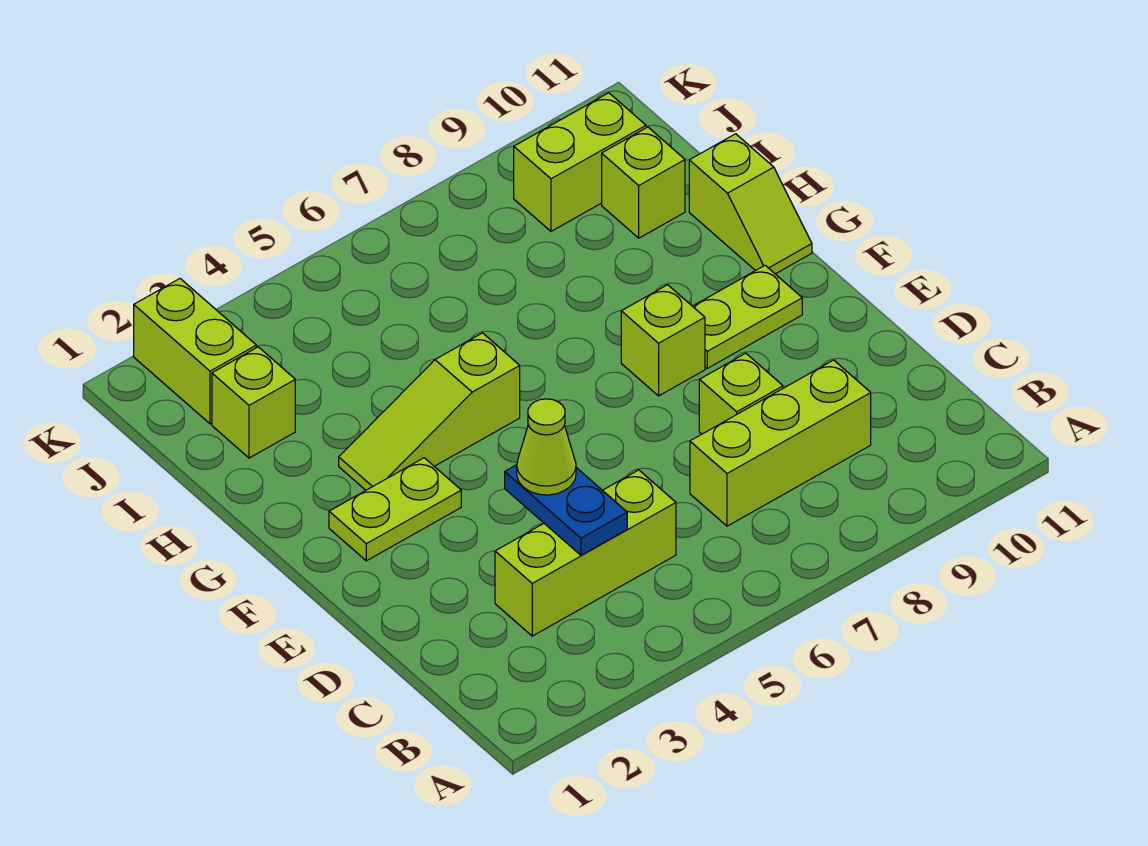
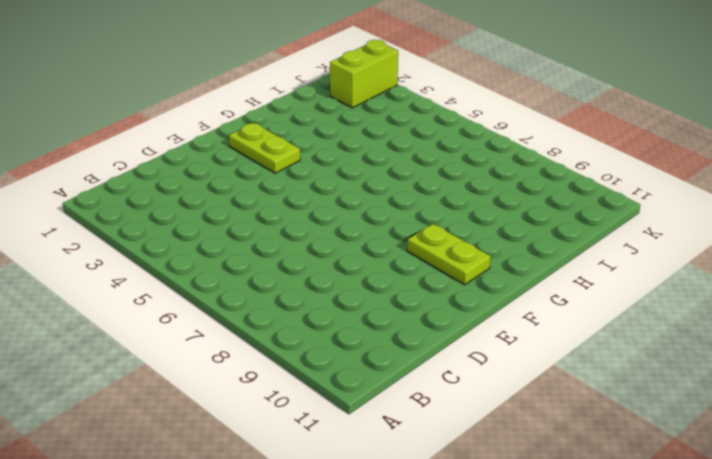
none -> lime 1x3 brick [495,470,676,636]
none -> lime 1x3 brick [690,360,871,526]
none -> lime 1x1 brick [699,353,783,434]

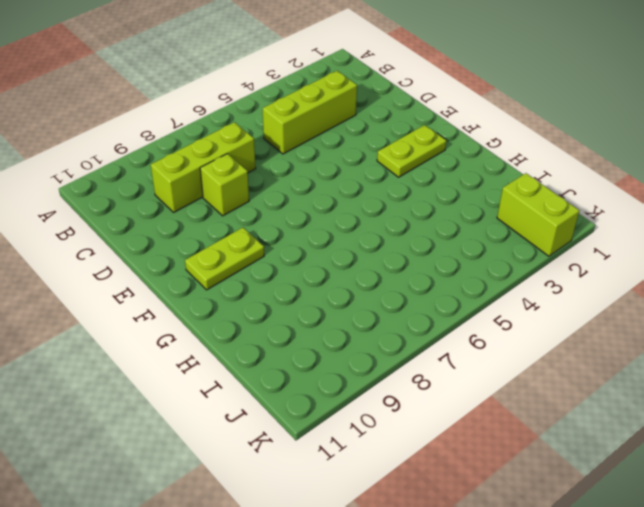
none -> lime 1x1 brick [621,285,705,396]
none -> lime 1x3 slope [339,333,520,490]
none -> lime 1x2 slope [689,134,812,274]

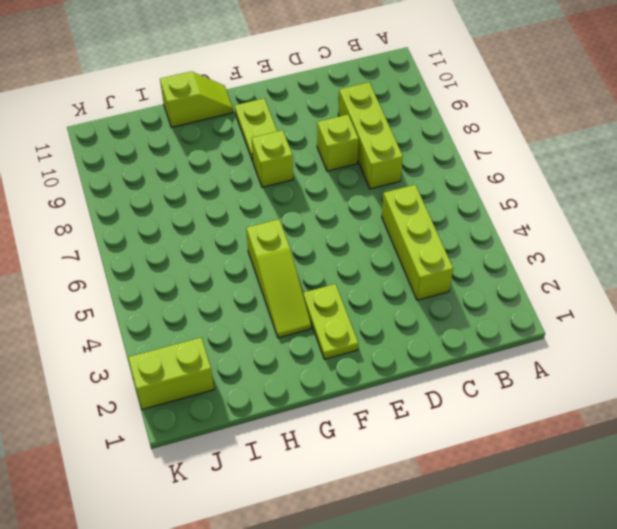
none -> lime 1x1 brick [212,347,295,458]
none -> lime 1x1 brick [602,127,685,238]
none -> lime 1x2 brick [514,93,646,231]

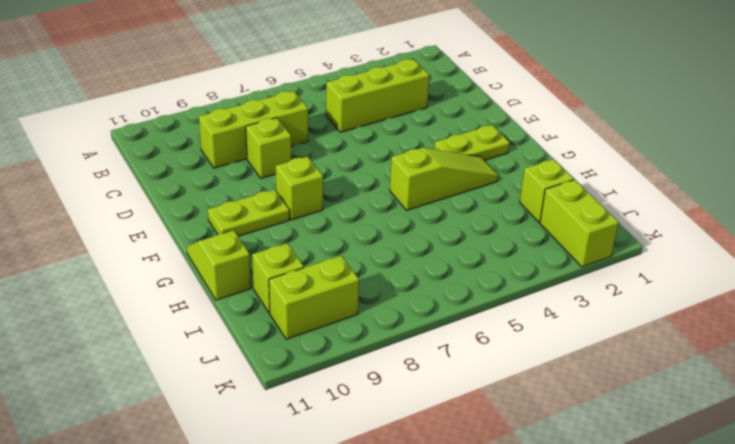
none -> blue 1x2 plate [505,465,627,555]
none -> lime 1x1 cone [517,399,576,495]

